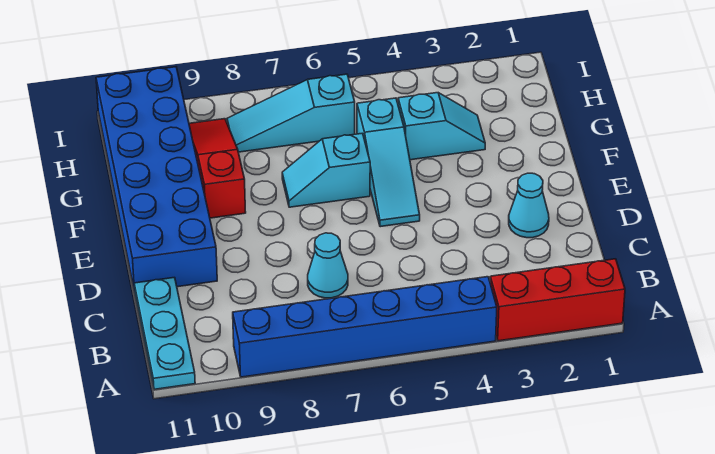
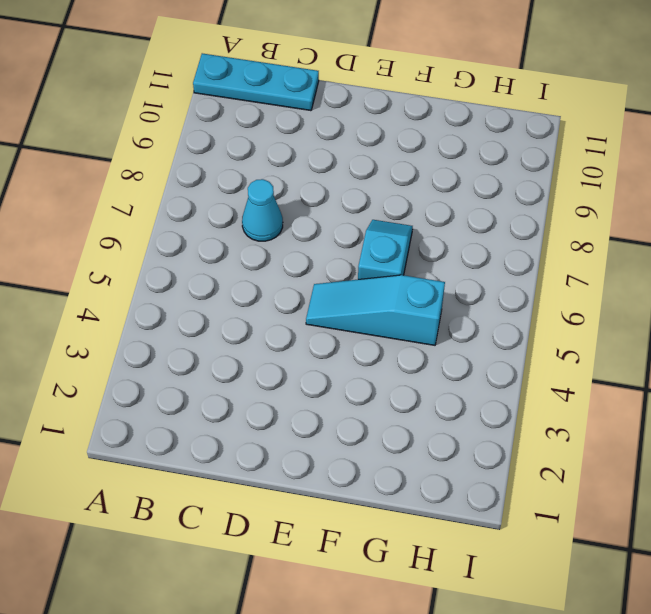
none -> red 1x3 brick [490,259,625,341]
none -> blue 1x6 brick [233,277,497,377]

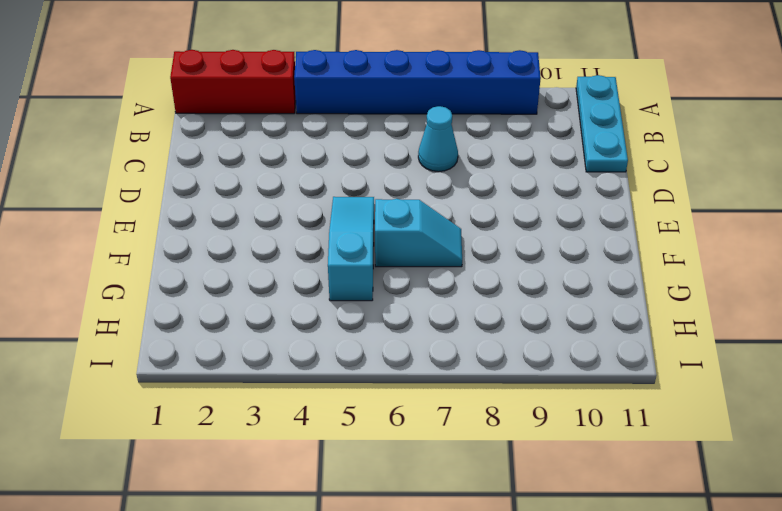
none -> cyan 1x1 cone [509,173,549,238]
none -> blue 2x6 brick [96,67,217,291]

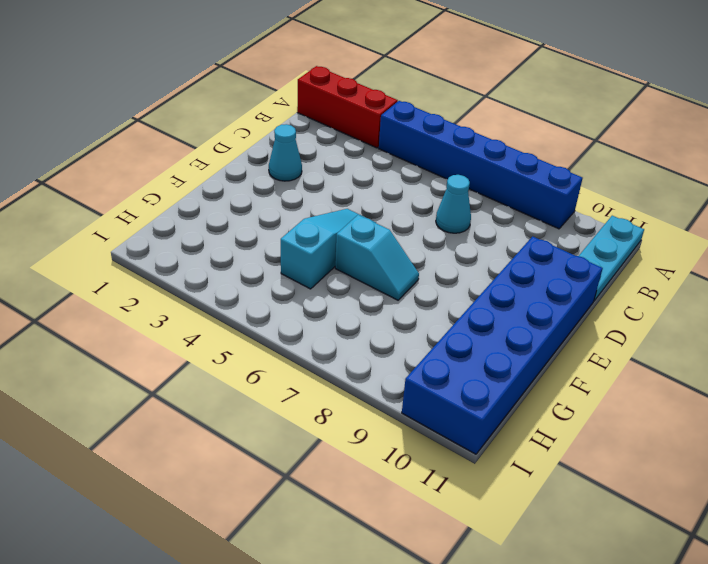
none -> red 1x3 slope [189,119,246,218]
none -> cyan 1x2 slope [398,93,485,160]

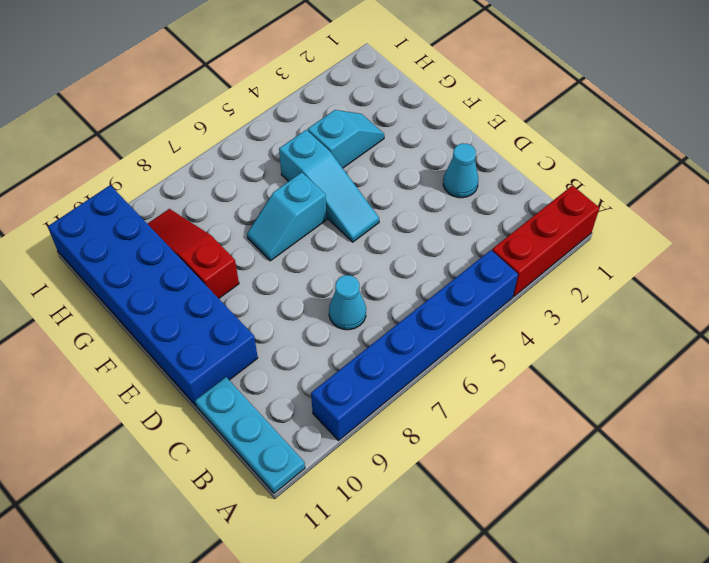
none -> cyan 1x3 slope [227,74,355,152]

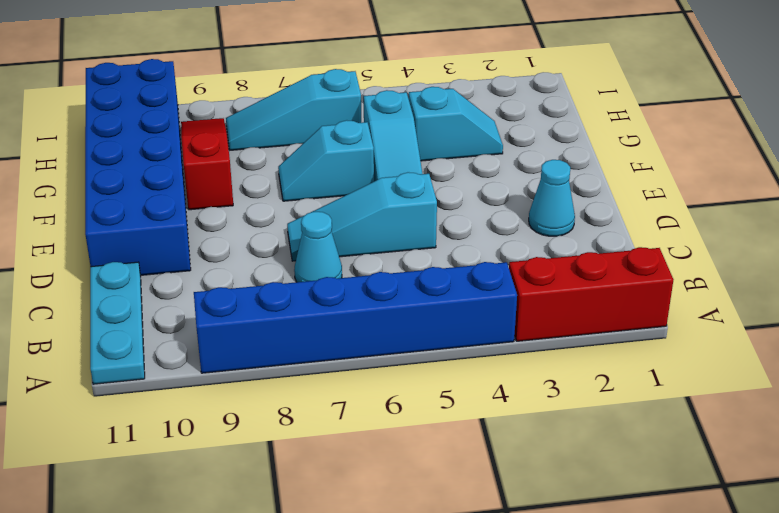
cyan 1x3 slope [287,172,437,261] -> none

